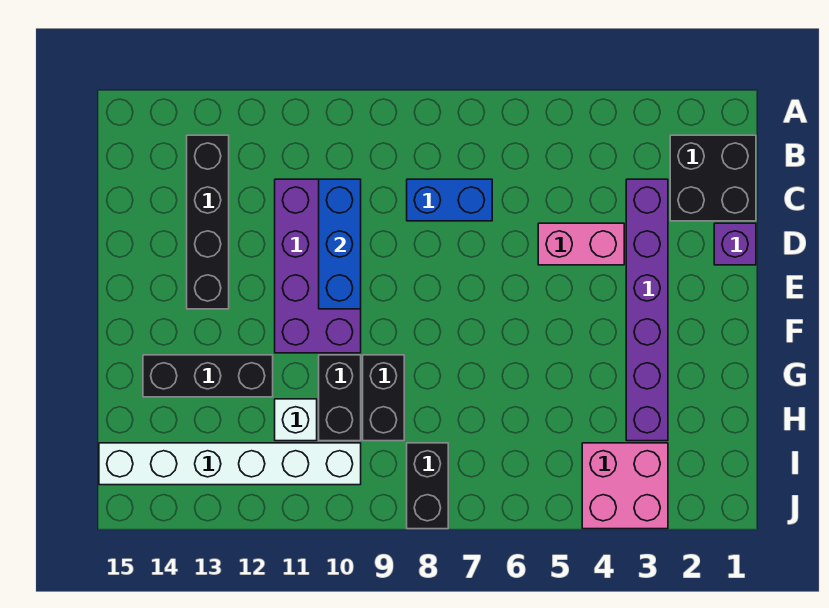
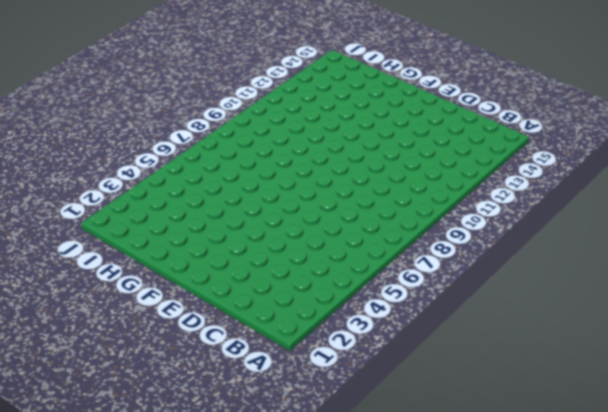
none -> black 2x2 brick [670,135,756,221]
none -> black 1x4 brick [187,135,229,309]
none -> purple 1x6 brick [626,179,668,441]

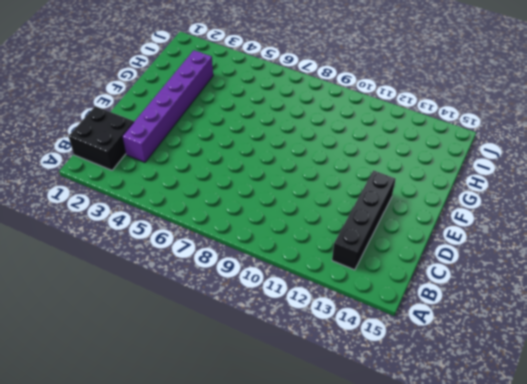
none -> blue 1x2 brick [407,179,492,221]
none -> purple 2x4 brick [275,179,361,353]
none -> purple 1x1 brick [714,223,756,265]

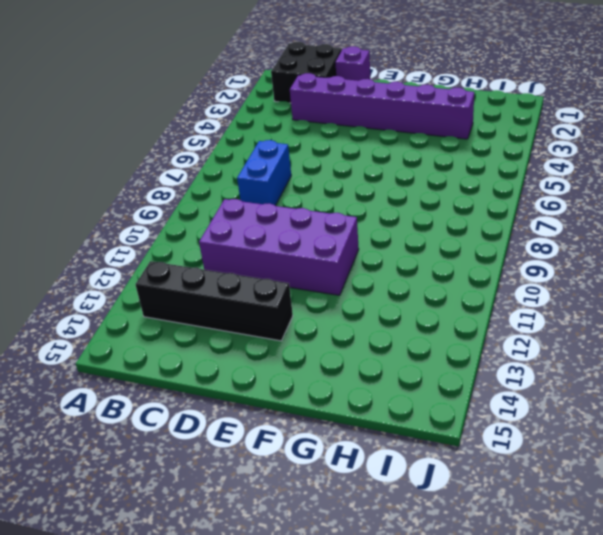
none -> pink 1x2 brick [538,223,624,265]
none -> black 1x2 brick [363,355,404,441]
none -> black 1x2 brick [319,355,361,441]

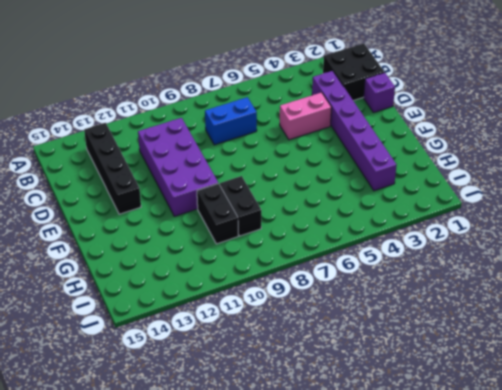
none -> black 1x3 brick [143,355,273,397]
none -> white 1x1 brick [275,399,317,441]
none -> pink 2x2 brick [582,443,668,529]

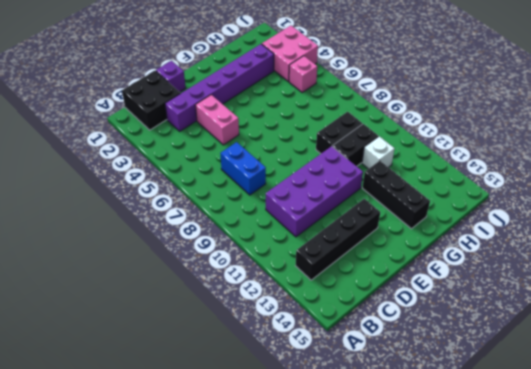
pink 1x1 brick [289,56,317,92] -> none
none -> black 1x2 brick [407,443,448,529]
none -> white 1x6 brick [99,443,361,485]
none -> blue 1x3 brick [319,179,361,309]

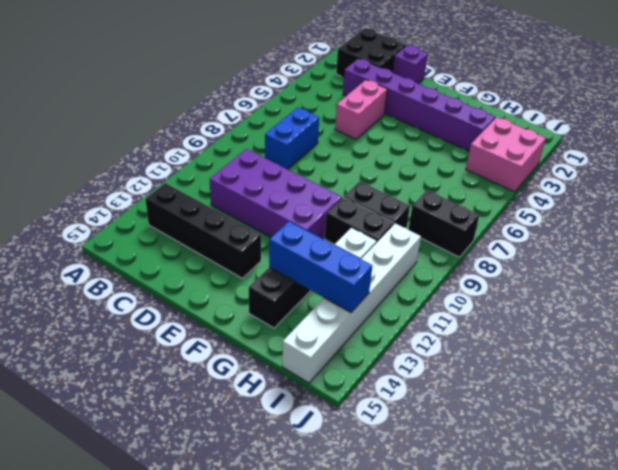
blue 1x3 brick [269,221,372,312] -> blue 1x3 brick moved to [319,179,361,309]

